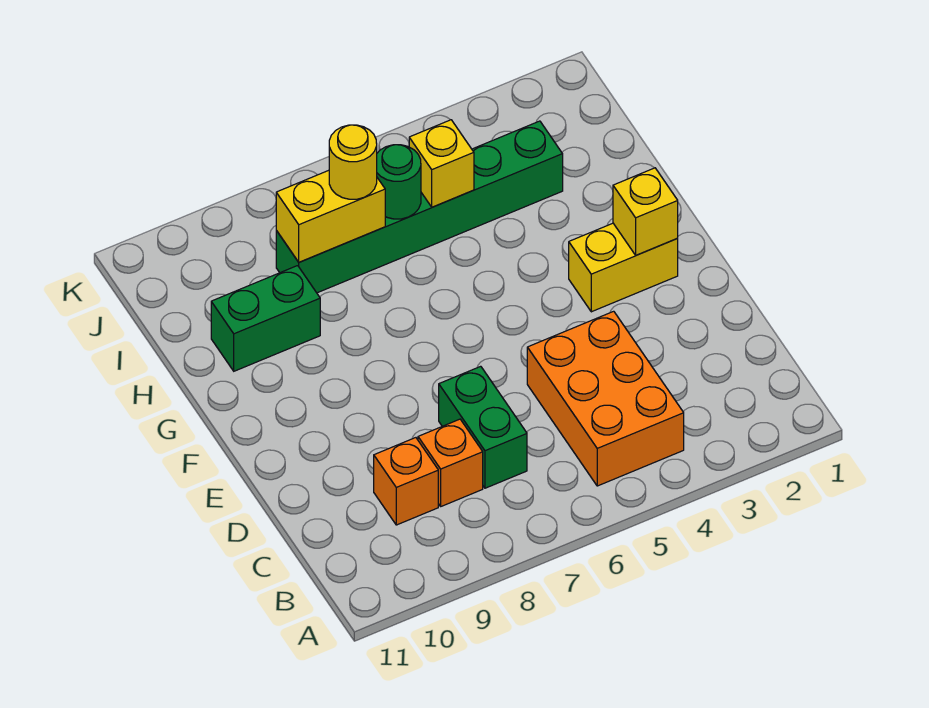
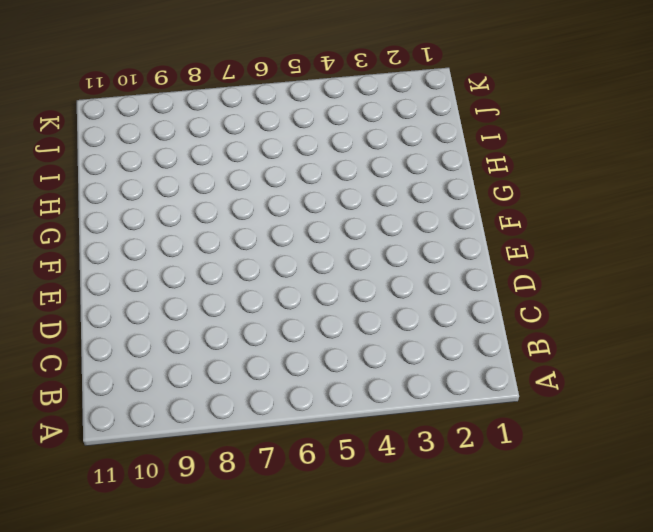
none -> orange 2x3 brick [527,311,684,486]
none -> green 1x2 brick [439,366,527,488]
none -> orange 1x1 brick [418,419,483,506]

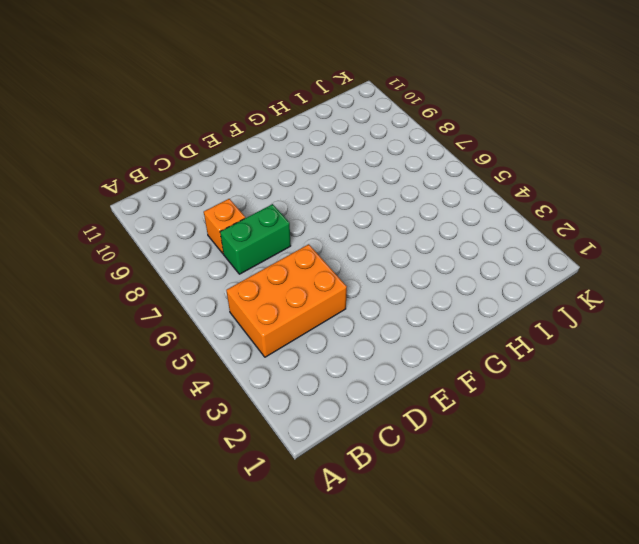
none -> orange 1x1 brick [374,438,438,525]
none -> yellow 1x2 brick [569,223,678,312]
none -> green 1x2 brick [211,266,320,371]

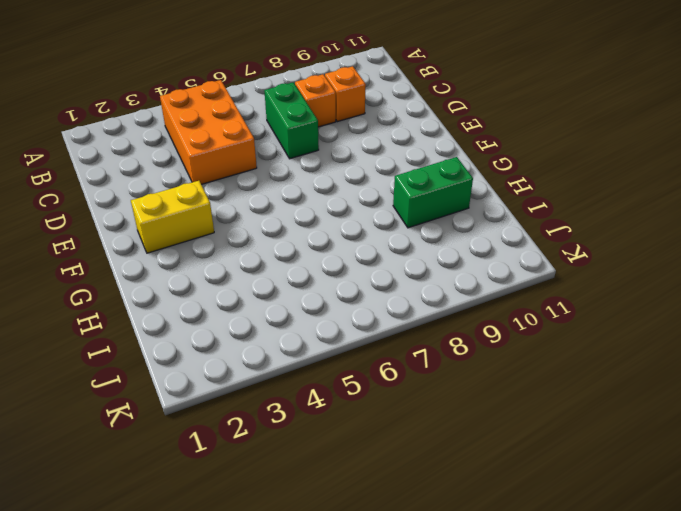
none -> green 1x6 brick [276,121,563,293]
none -> yellow 1x1 brick [613,168,678,255]
none -> yellow 1x1 brick [409,120,474,207]

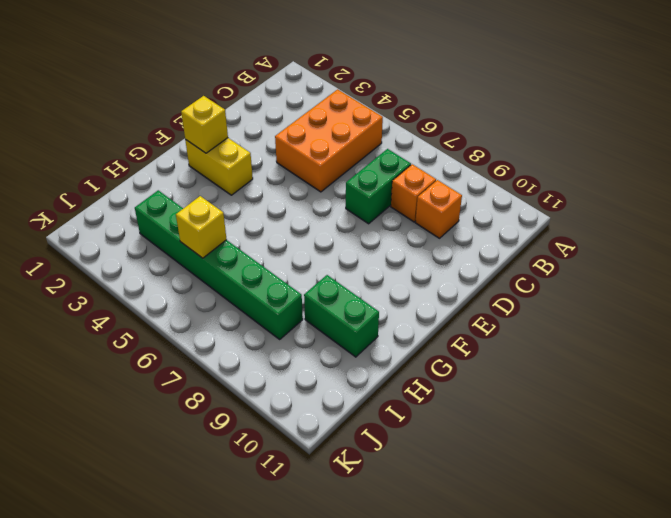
none -> green 1x1 round brick [377,145,421,219]
none -> yellow 1x2 brick [276,170,385,262]
none -> yellow 1x1 round brick [329,125,377,199]

